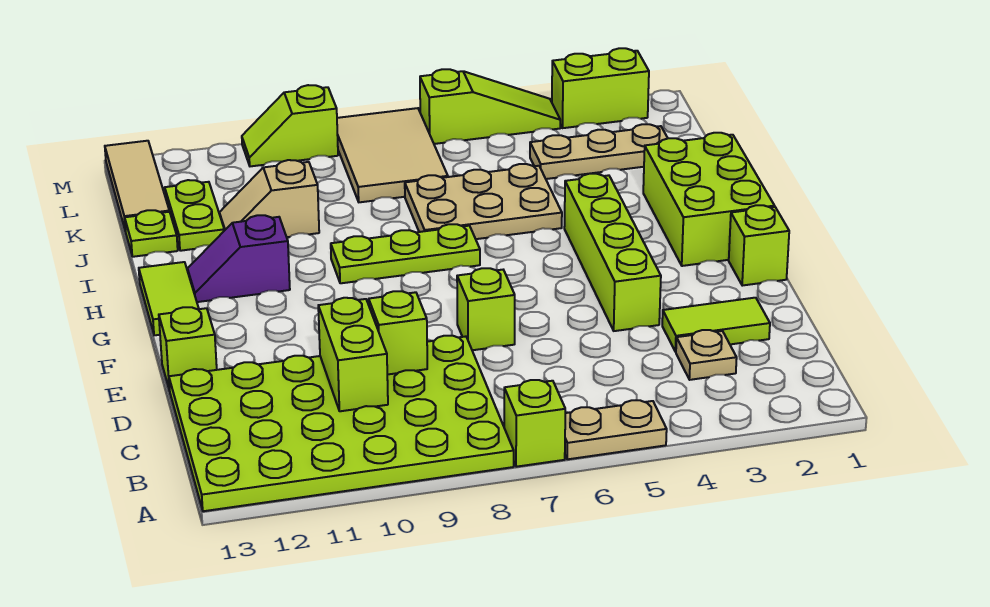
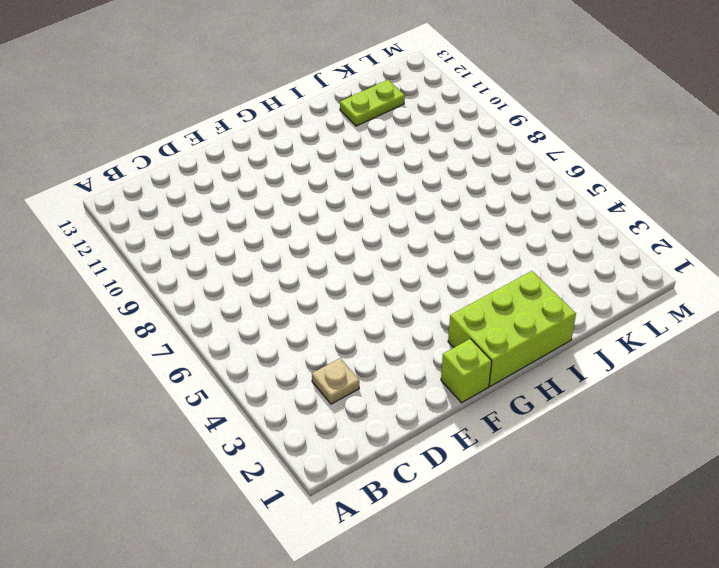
none -> tan 1x2 plate [565,400,667,459]
none -> lime 1x1 brick [504,380,565,467]
none -> lime 4x6 plate [169,336,514,511]

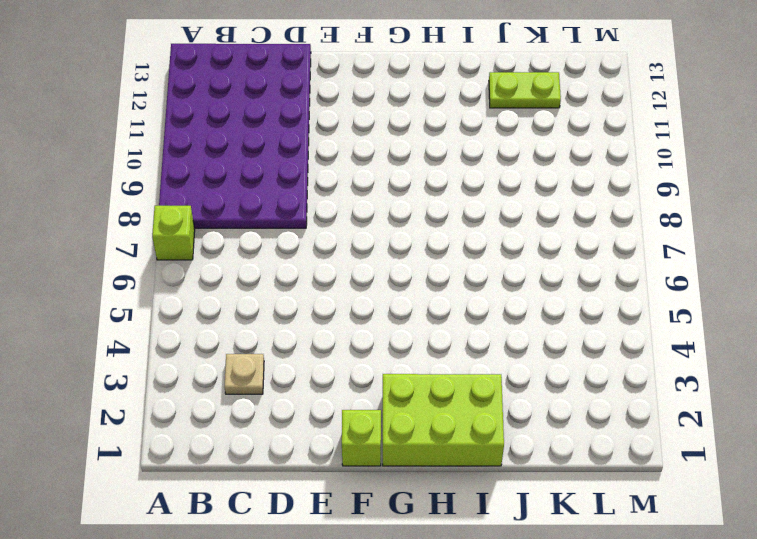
purple 4x6 plate [159,44,311,228] -> lime 4x6 plate [169,336,514,511]
none -> tan 1x2 plate [565,400,667,459]
none -> lime 1x2 tile [662,298,770,352]
none -> lime 1x4 brick [564,174,661,331]

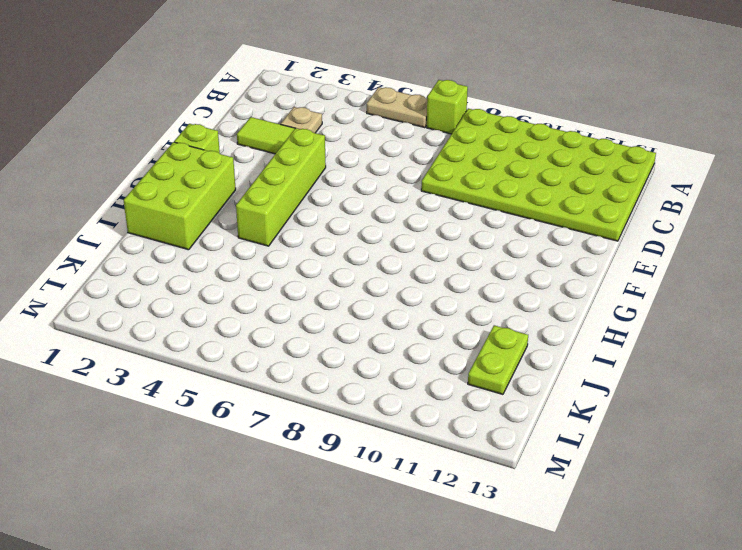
none -> lime 1x1 brick [457,268,515,350]
none -> lime 1x1 brick [159,307,217,391]
none -> lime 1x2 tile [139,262,199,335]

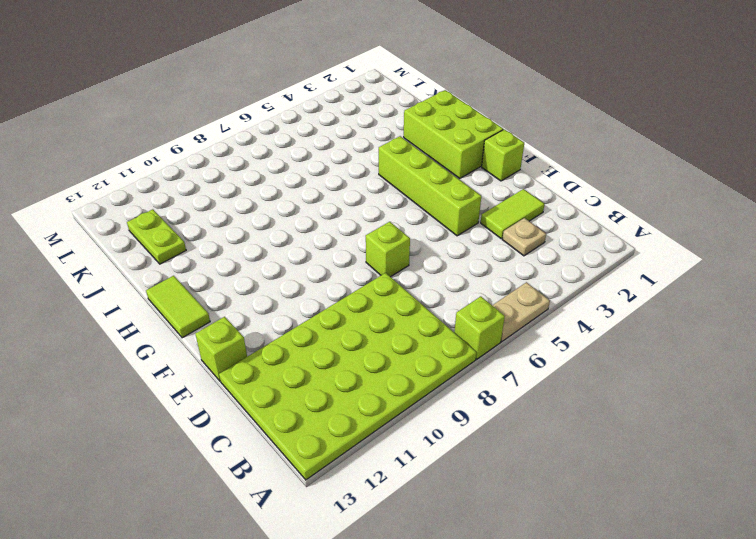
none -> lime 1x3 plate [331,224,480,283]
none -> purple 1x2 slope [188,215,290,302]
none -> tan 2x3 plate [405,164,562,239]

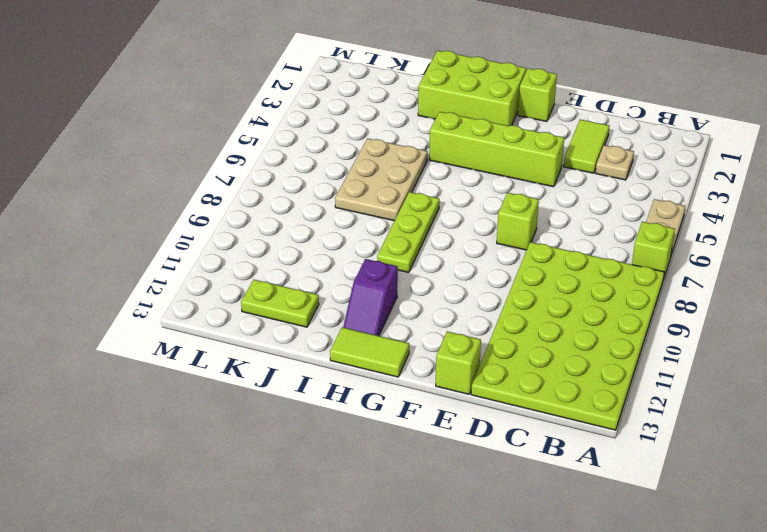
none -> tan 1x2 slope [219,160,319,237]
none -> lime 1x1 plate [125,210,178,257]
none -> tan 1x3 plate [530,124,668,179]

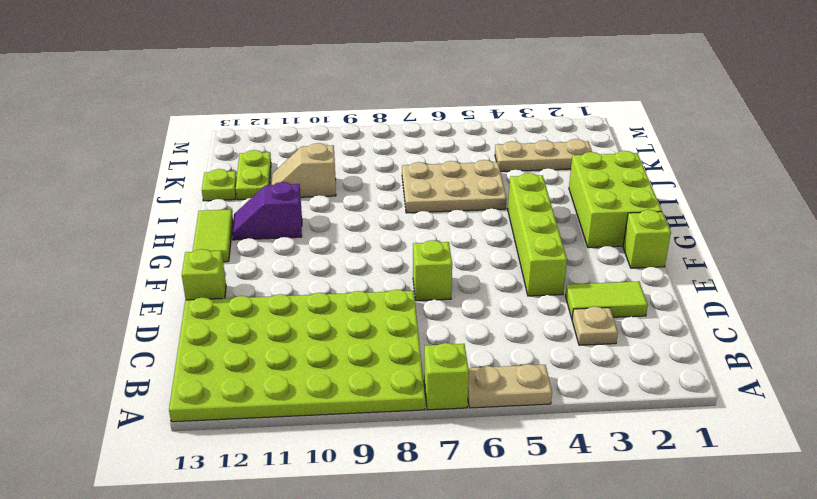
none -> lime 1x3 plate [331,224,480,283]
none -> tan 2x3 tile [337,108,448,202]
none -> tan 1x3 tile [105,141,169,231]

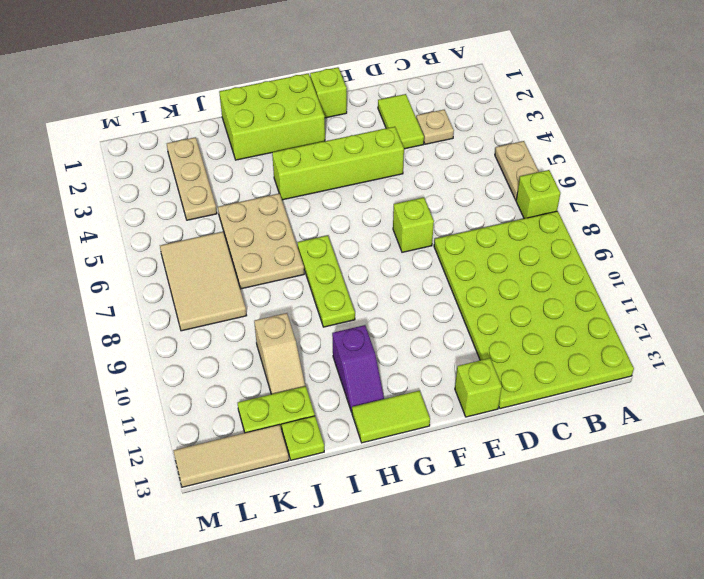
tan 2x3 tile [160,232,247,331] -> tan 2x3 tile turned to [337,108,448,202]
none -> lime 1x2 brick [552,48,649,128]
none -> lime 1x3 slope [420,69,560,144]
none -> lime 1x2 slope [242,85,338,166]

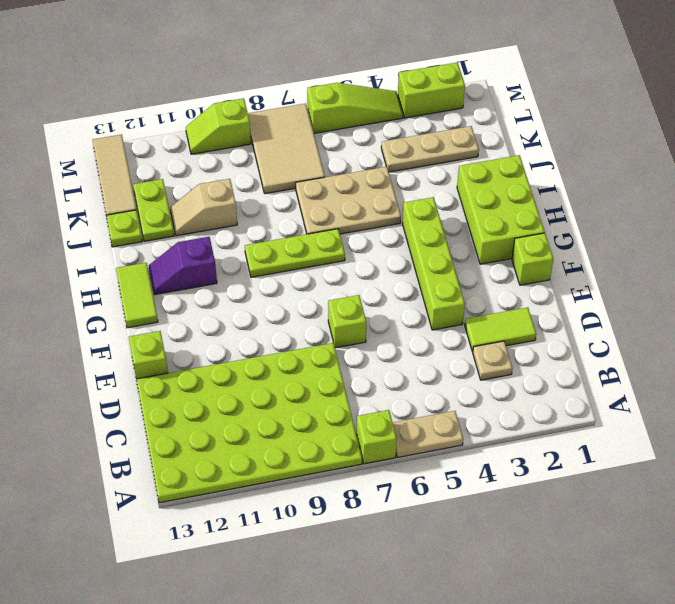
none -> lime 1x2 brick [318,298,388,411]
none -> lime 1x1 brick [369,291,427,375]

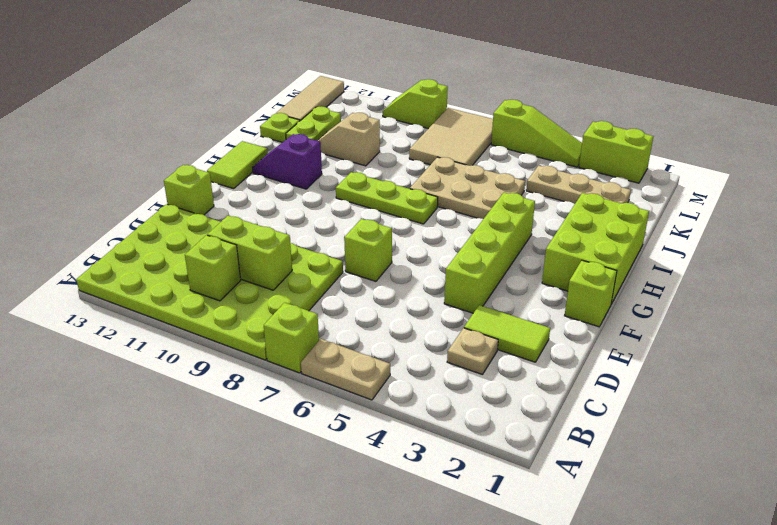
lime 1x1 brick [185,235,241,301] -> lime 1x1 brick moved to [369,291,427,375]
lime 1x2 brick [207,216,292,290] -> lime 1x2 brick turned to [318,298,388,411]

